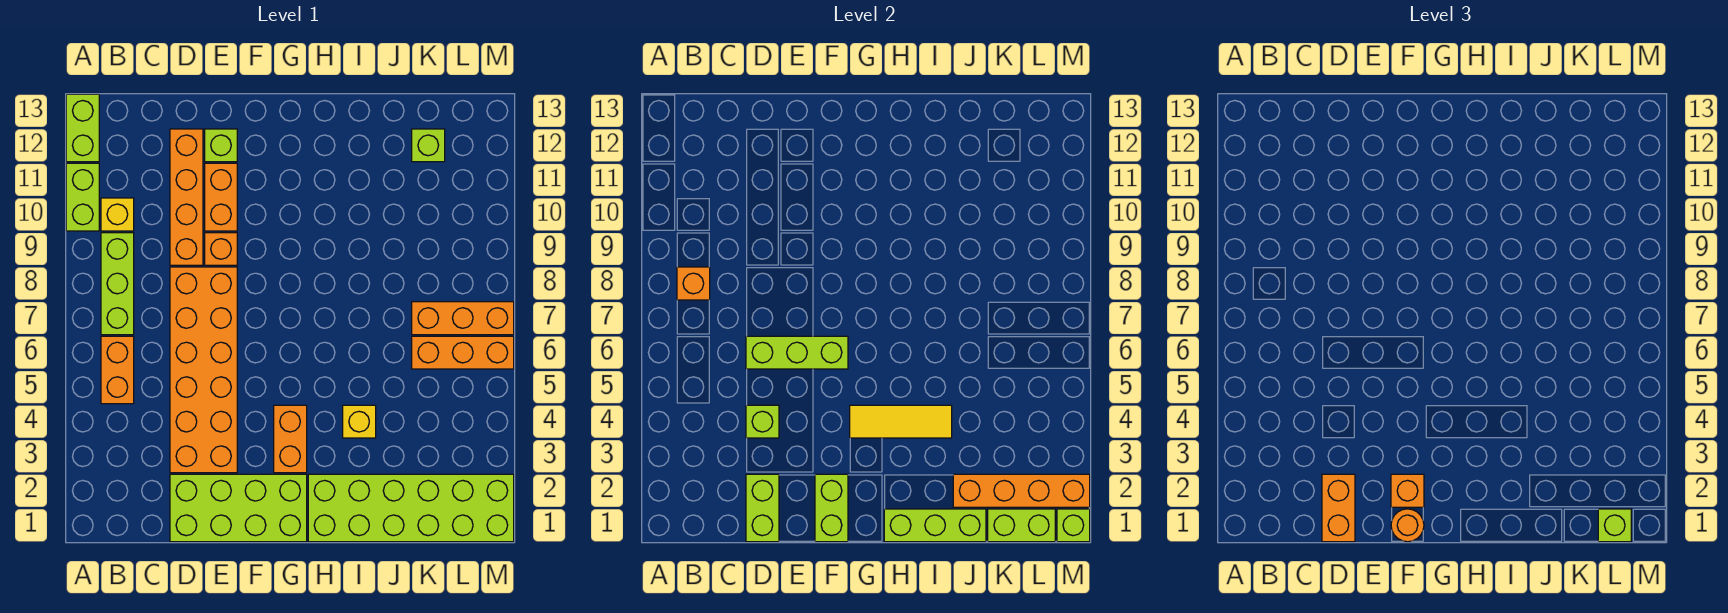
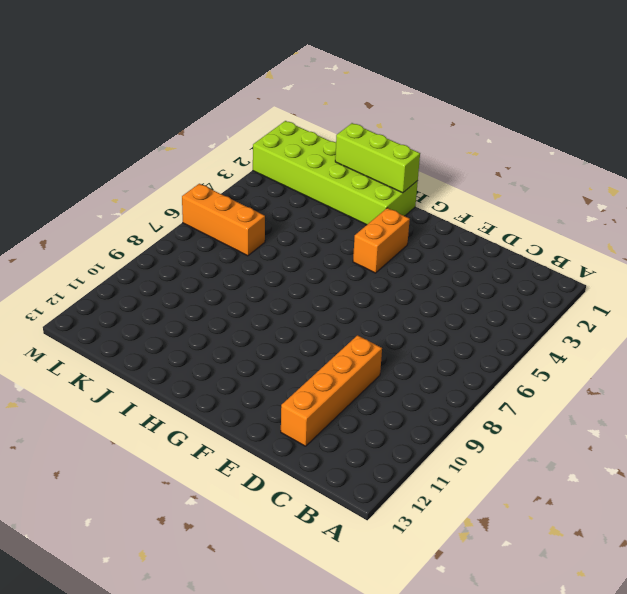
none -> lime 1x2 brick [66,163,99,231]
none -> lime 1x2 brick [66,94,99,162]
none -> orange 1x2 brick [101,336,134,404]
none -> lime 1x3 brick [101,233,134,335]

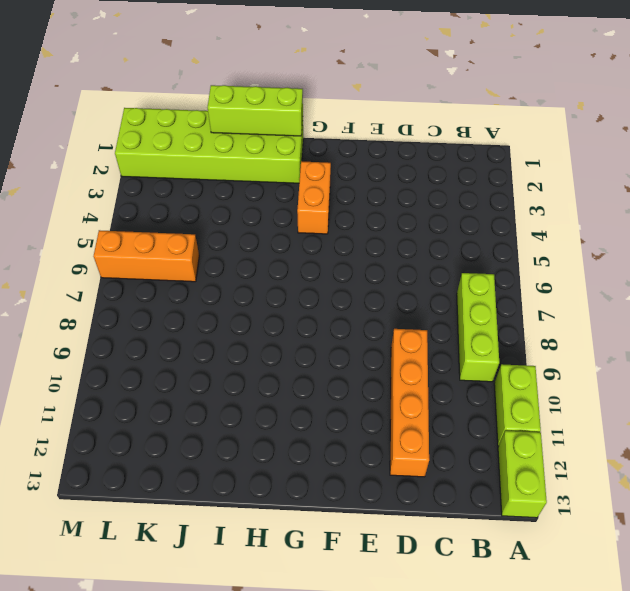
none -> orange 1x2 brick [101,336,134,404]
none -> yellow 1x1 brick [101,198,134,231]
none -> lime 2x4 brick [170,474,307,542]
none -> orange 2x6 brick [170,267,237,473]

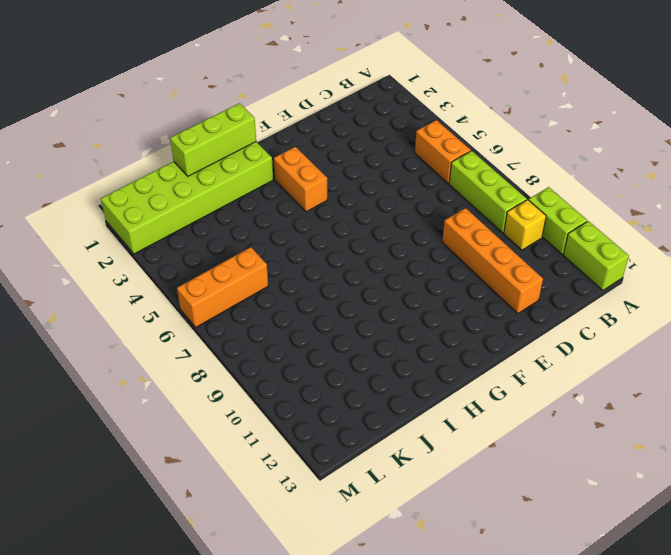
none -> lime 2x4 brick [170,474,307,542]
none -> orange 2x6 brick [170,267,237,473]
none -> orange 1x1 brick [205,233,237,265]
none -> orange 1x2 brick [205,163,237,231]

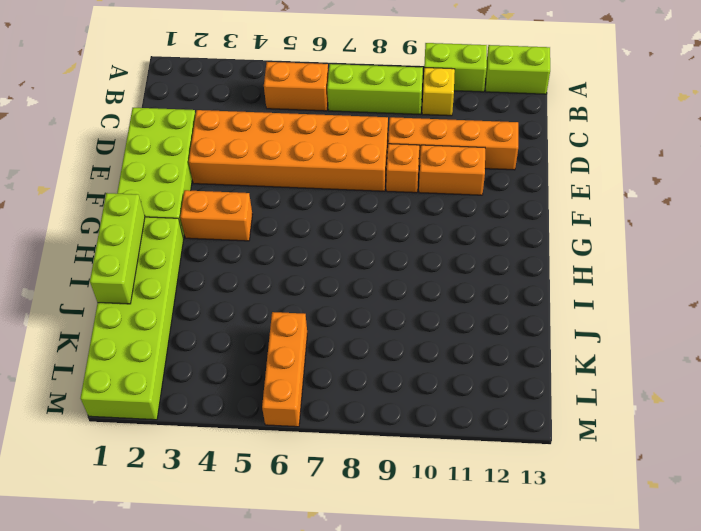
none -> lime 1x1 brick [205,129,237,162]
none -> yellow 1x1 brick [343,405,376,438]
none -> orange 1x3 brick [412,302,514,335]
none -> lime 1x1 brick [412,129,445,162]

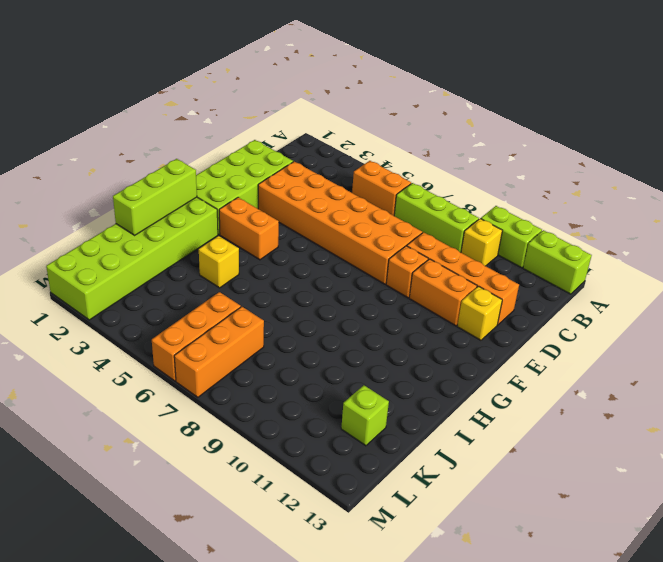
yellow 1x1 brick [457,286,502,340] -> lime 1x1 brick [205,129,237,162]
none -> orange 1x1 brick [677,267,710,300]
none -> lime 1x2 brick [746,474,779,542]
none -> lime 1x1 brick [746,405,779,438]
none -> lime 1x3 brick [746,336,848,369]

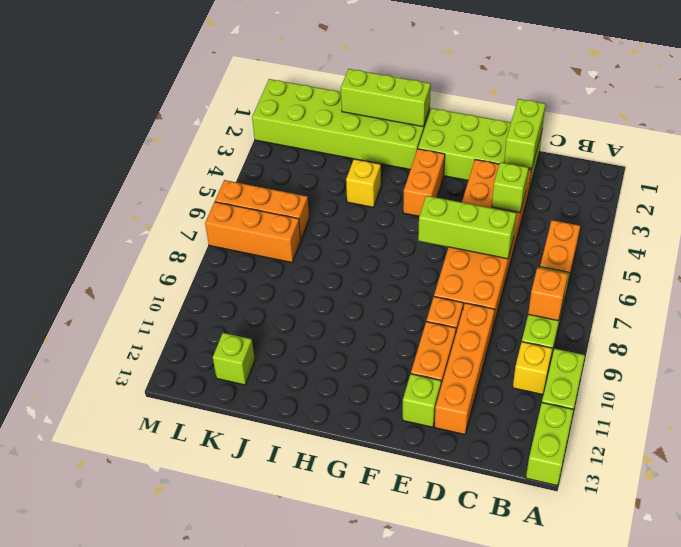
none -> lime 1x2 brick [815,474,848,542]
none -> yellow 1x3 tile [850,405,952,438]
none -> orange 1x4 brick [953,474,1090,507]
none -> lime 1x2 brick [988,509,1055,542]

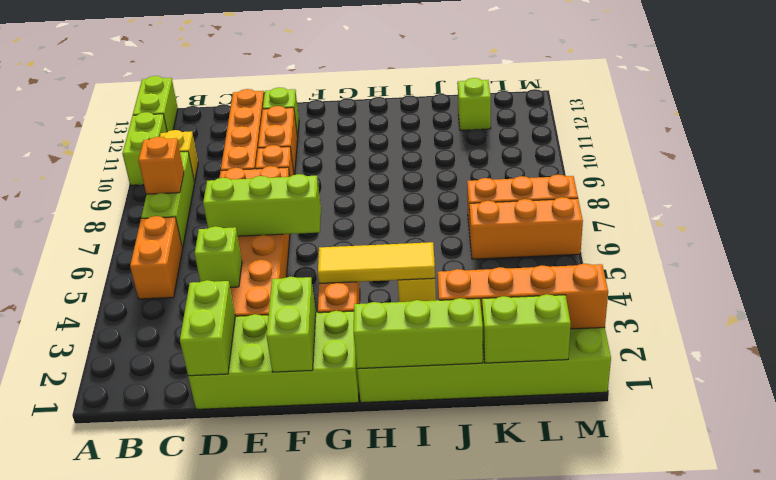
none -> lime 1x1 brick [1057,509,1090,542]
none -> orange 1x2 brick [1322,474,1355,542]
none -> orange 1x1 round brick [1391,509,1424,542]
none -> orange 1x1 brick [1391,474,1424,507]

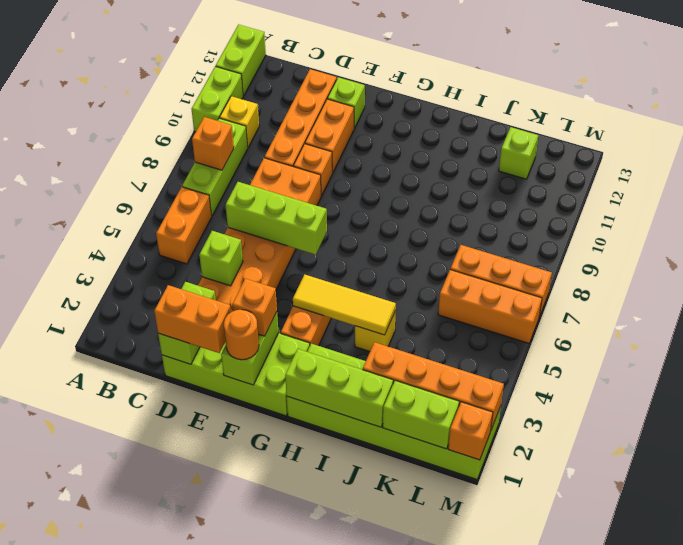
orange 1x2 brick [154,285,231,353] -> orange 1x2 brick turned to [1322,474,1355,542]
orange 1x1 brick [448,402,493,460] -> lime 1x1 brick [1057,509,1090,542]
none -> lime 1x1 brick [1598,509,1631,542]

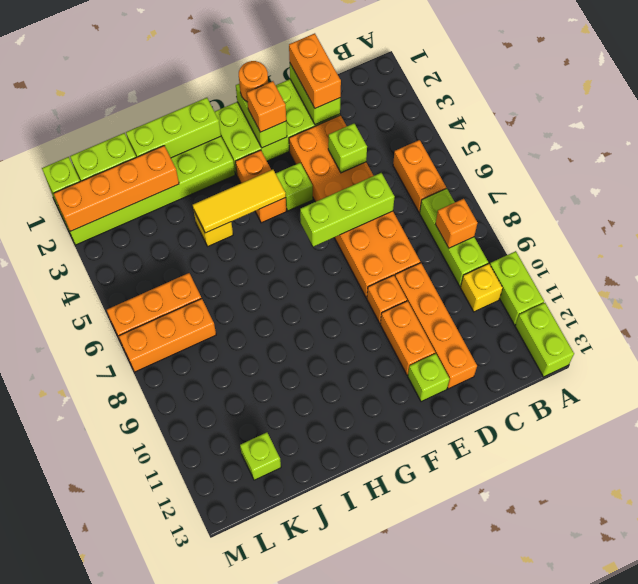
lime 1x1 brick [276,163,313,211] -> lime 1x1 brick moved to [1598,509,1631,542]

